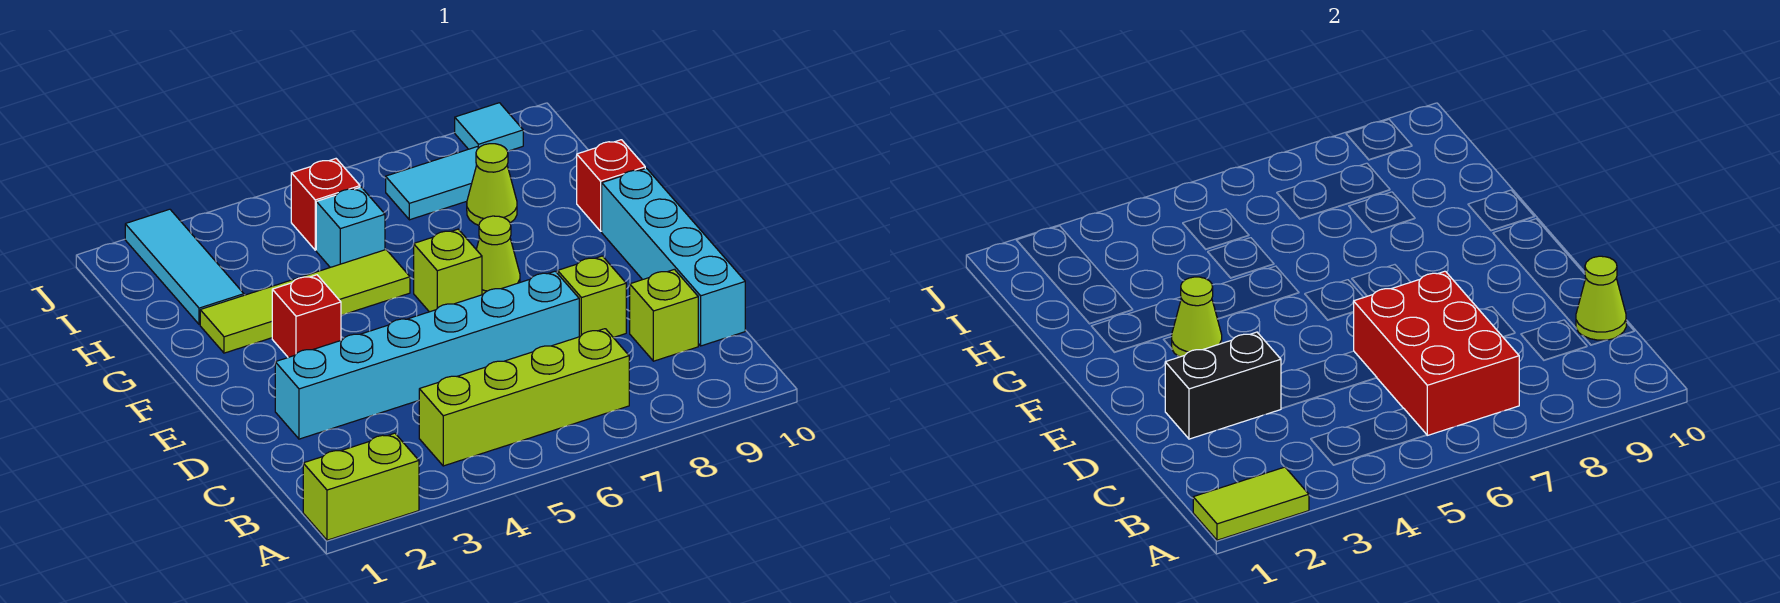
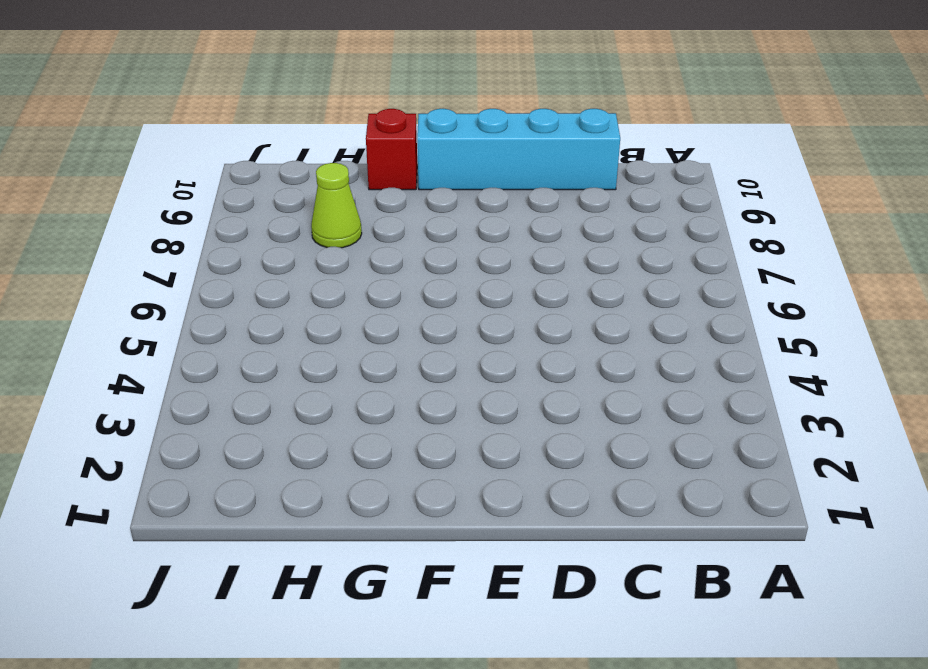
none -> lime 1x2 brick [303,433,419,540]
none -> lime 1x4 brick [419,329,629,466]
none -> lime 1x1 brick [630,269,698,361]

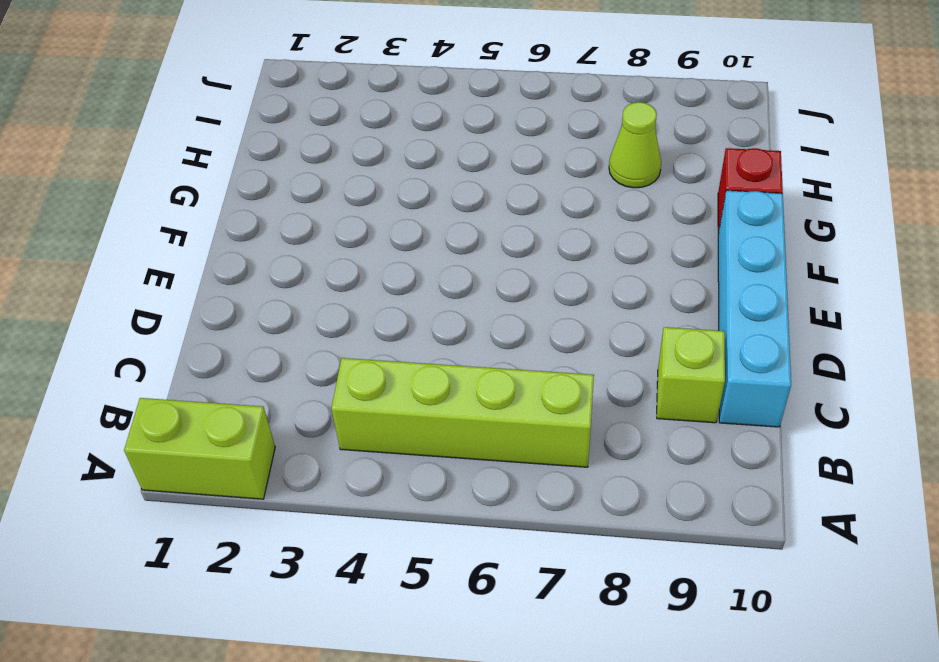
none -> cyan 1x6 brick [275,271,579,439]
none -> lime 1x1 brick [558,256,626,338]
none -> red 1x1 brick [272,275,341,357]

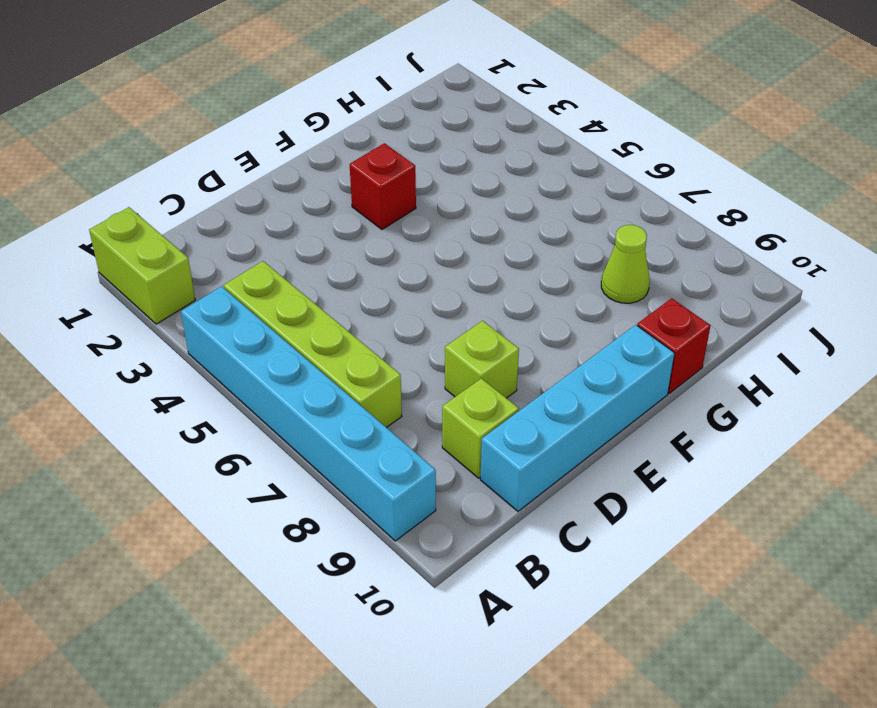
cyan 1x6 brick [181,286,436,541] -> cyan 1x6 brick moved to [275,271,579,439]
none -> lime 1x1 brick [414,229,482,312]
none -> lime 1x1 cone [476,216,520,295]
none -> lime 1x4 tile [200,250,410,353]

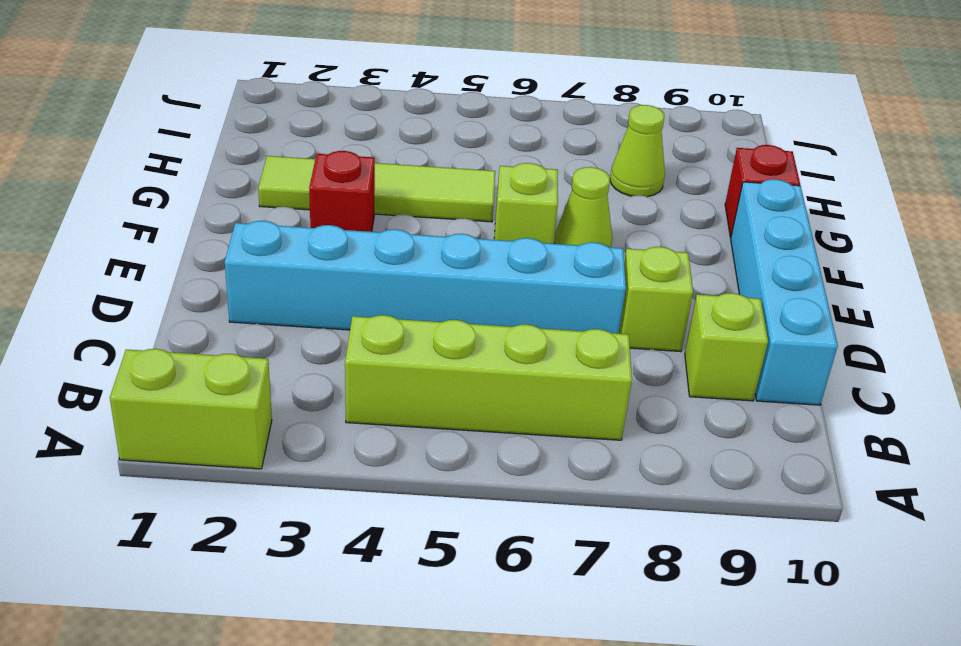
none -> cyan 1x3 tile [125,209,244,324]
none -> cyan 1x1 brick [316,187,385,267]
none -> red 1x1 brick [291,159,360,250]

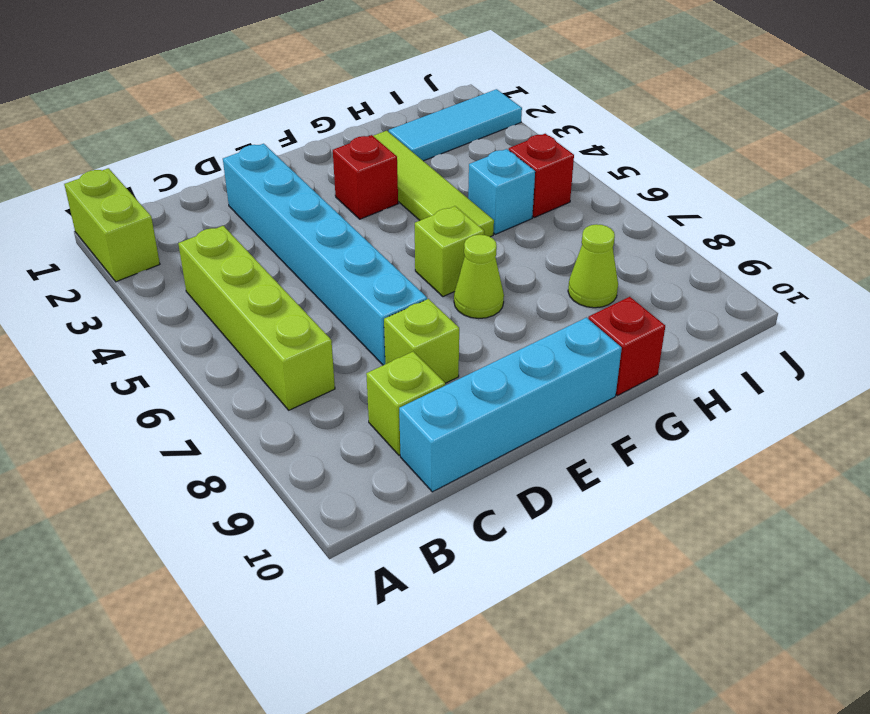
none -> cyan 1x2 tile [386,147,478,220]
none -> cyan 1x1 tile [455,103,523,151]
none -> lime 1x2 tile [1193,467,1309,540]

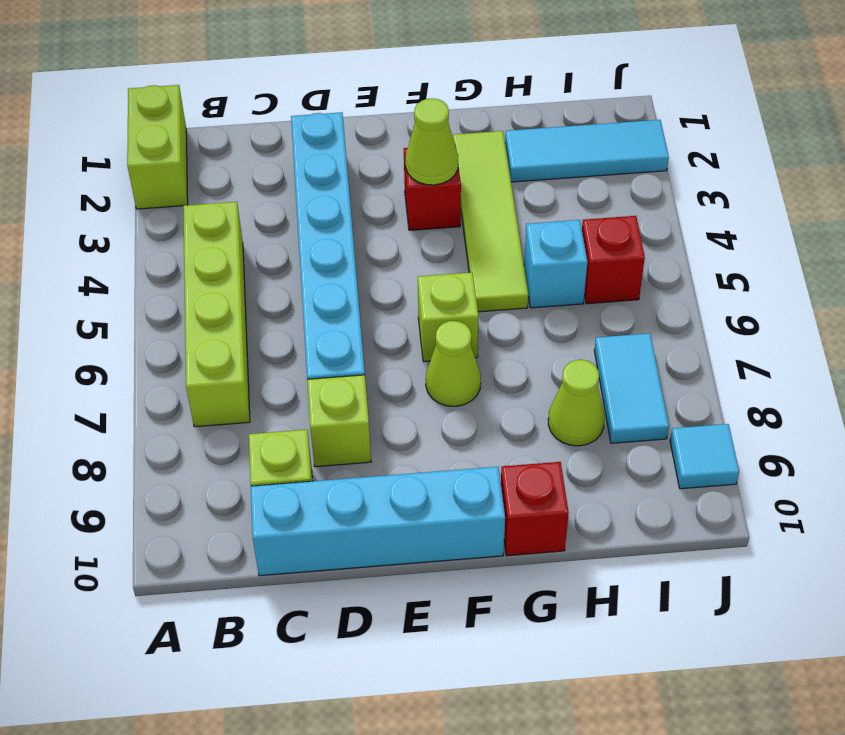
none -> lime 1x2 tile [1193,467,1309,540]
none -> red 2x3 brick [1354,271,1519,435]
none -> lime 1x1 cone [1576,256,1626,340]

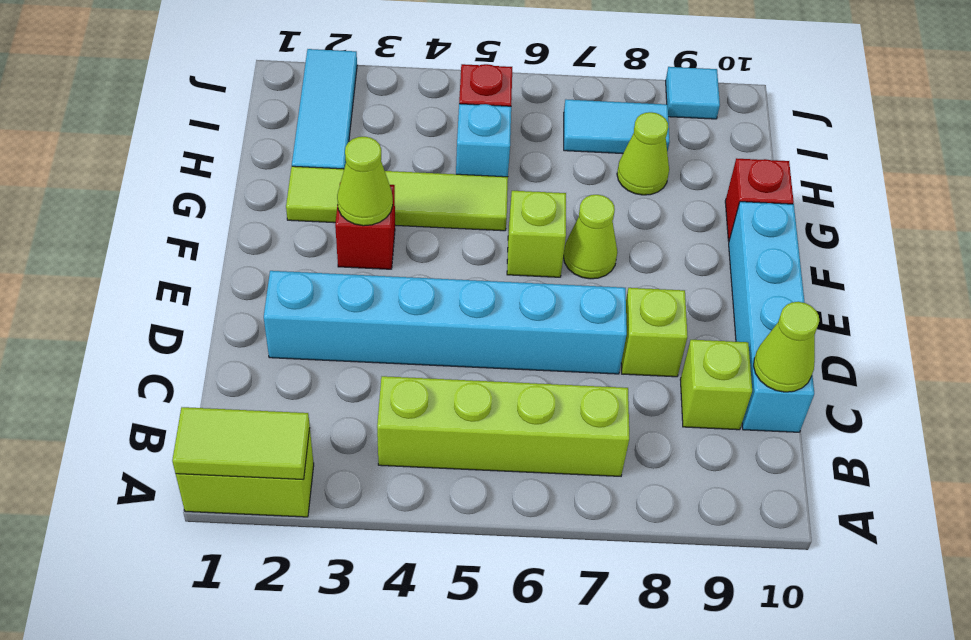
none -> red 2x3 brick [1354,271,1519,435]
none -> black 1x2 brick [1165,332,1281,439]

